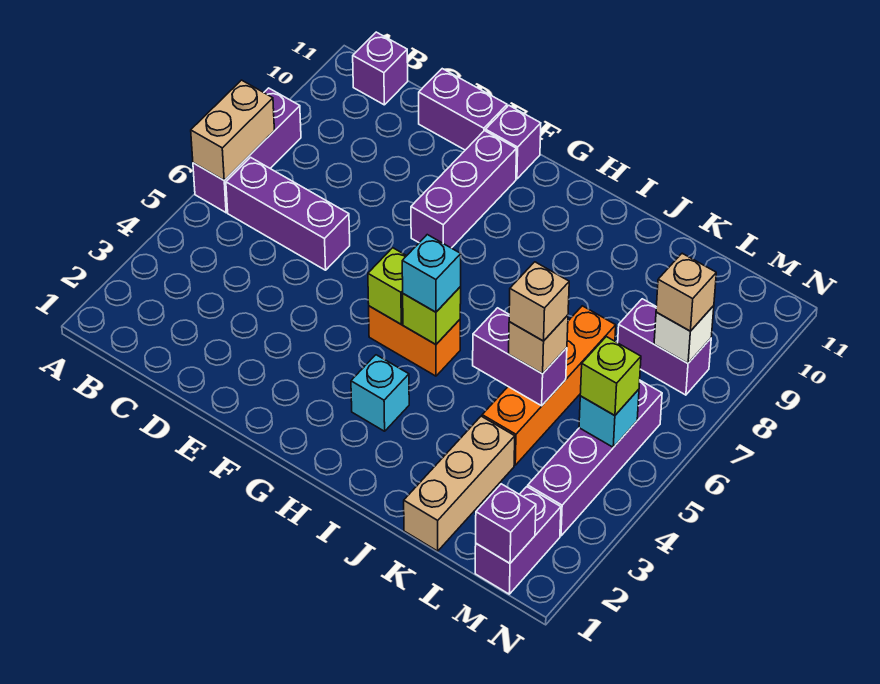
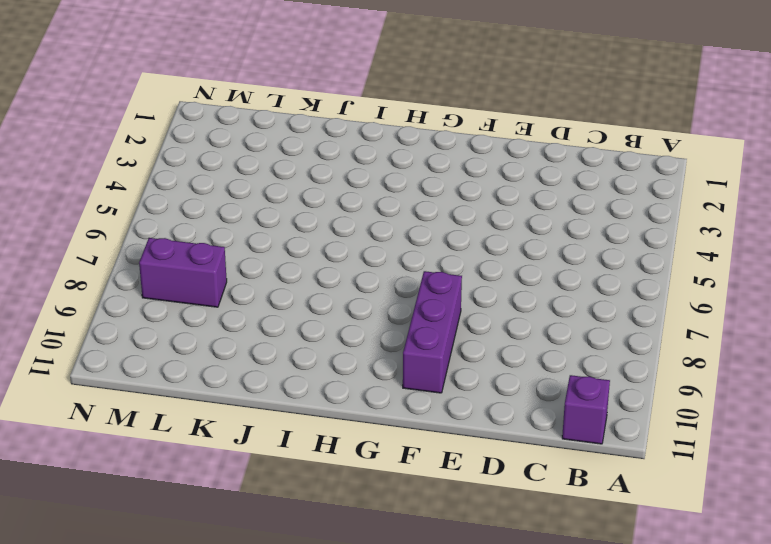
none -> purple 1x3 brick [193,88,301,213]
none -> purple 1x3 brick [226,157,350,270]
none -> purple 1x2 brick [419,69,507,150]

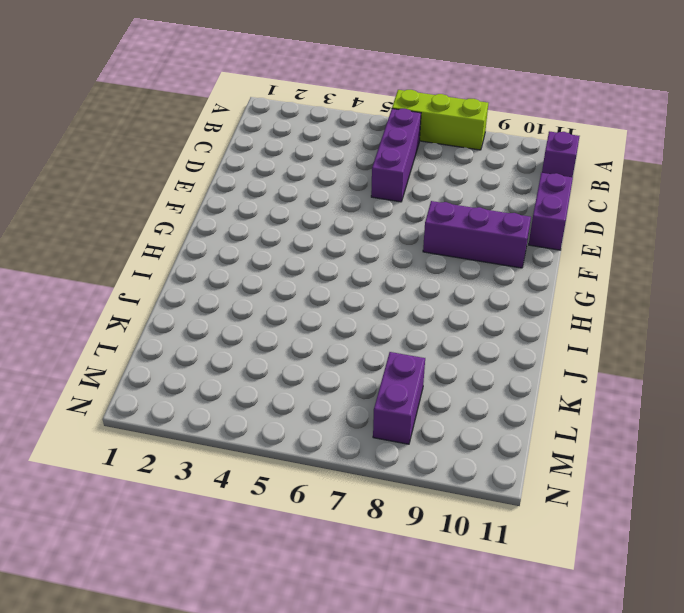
lime 1x3 brick [392,90,488,150] -> purple 1x3 brick [193,88,301,213]
none -> purple 1x1 brick [486,105,541,179]
none -> orange 1x2 brick [369,306,460,376]
none -> cyan 1x1 brick [351,355,409,431]

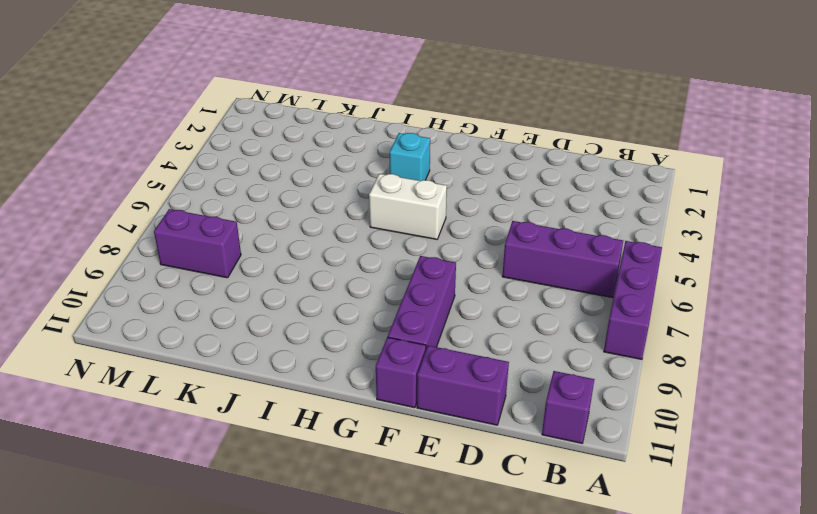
white 1x2 brick [369,174,447,239] -> orange 1x2 brick [369,306,460,376]
none -> tan 1x3 brick [404,416,515,551]
none -> orange 1x4 brick [482,306,616,465]
none -> purple 1x2 brick [475,487,561,594]

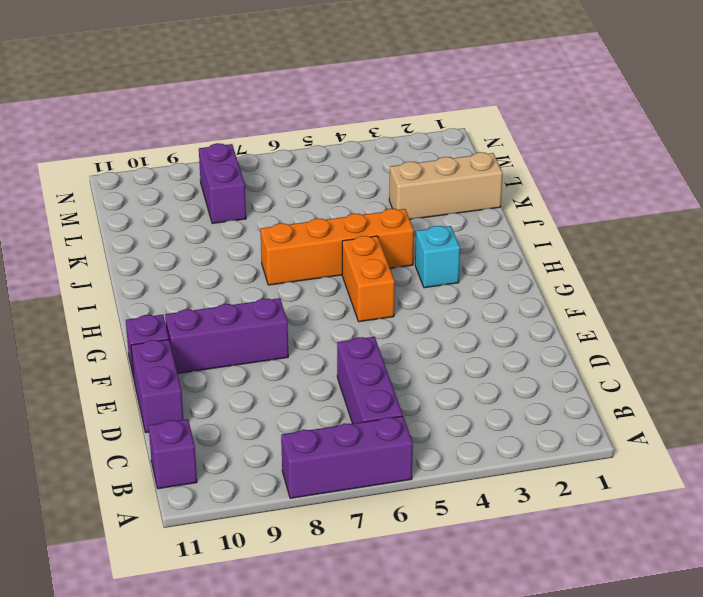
orange 1x4 brick [260,209,414,285] -> orange 1x4 brick moved to [482,306,616,465]
none -> purple 1x2 brick [475,487,561,594]
none -> purple 1x4 brick [528,381,662,536]
none -> tan 1x2 brick [191,80,274,180]

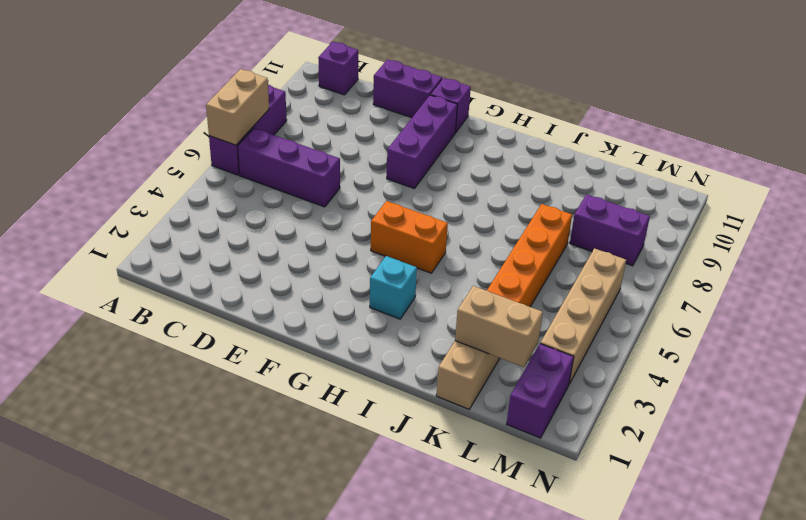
tan 1x2 brick [455,286,543,367] -> none
tan 1x4 brick [540,248,626,384] -> purple 1x4 brick [528,381,662,536]
none -> lime 1x1 brick [368,248,406,324]
none -> lime 1x1 brick [403,287,461,344]
none -> purple 1x2 brick [473,308,567,406]

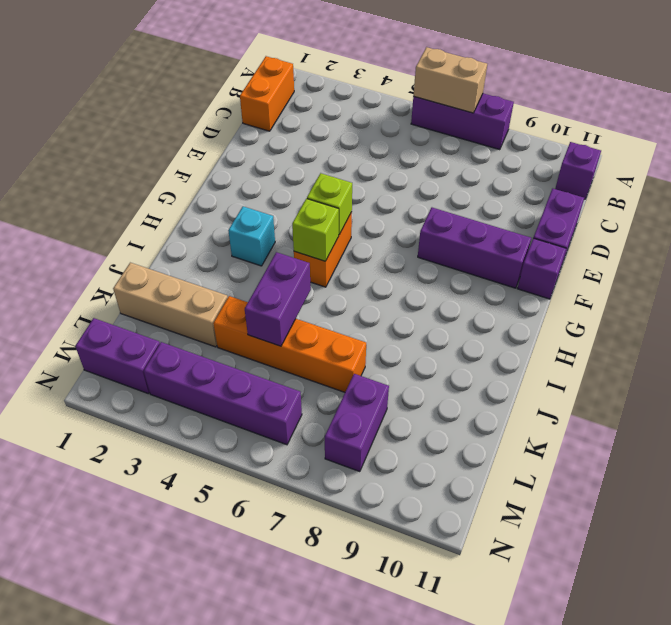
orange 1x2 brick [240,56,294,131] -> none
none -> purple 1x3 brick [226,157,350,270]
none -> purple 1x1 brick [476,484,536,563]
none -> cyan 1x1 brick [579,389,639,447]

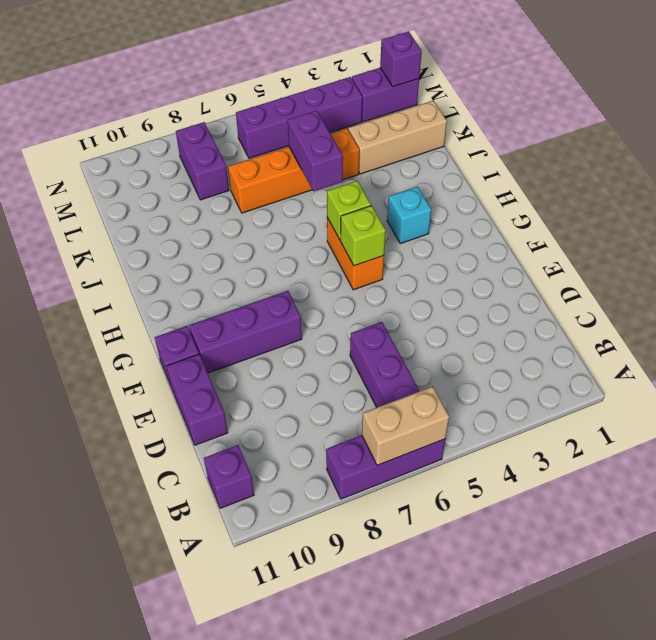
none -> cyan 1x1 brick [579,389,639,447]
none -> white 1x1 brick [654,306,714,363]
none -> cyan 1x1 brick [402,235,461,312]

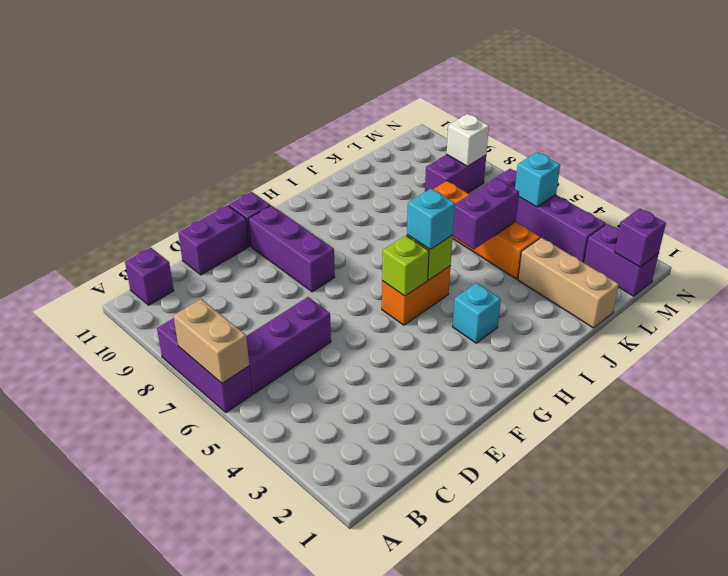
none -> tan 1x1 brick [509,315,568,374]
none -> lime 1x1 brick [580,337,641,416]
none -> tan 1x1 brick [656,253,716,331]

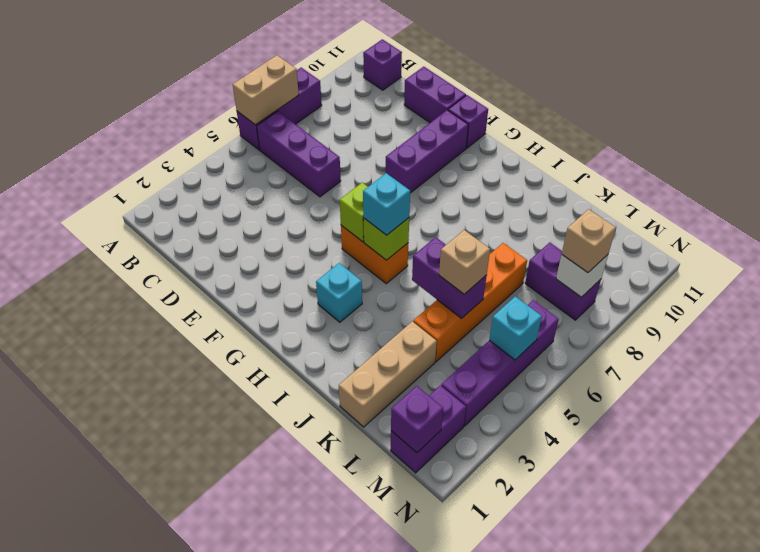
none -> lime 1x1 brick [580,337,641,416]
none -> tan 1x1 brick [509,262,569,341]

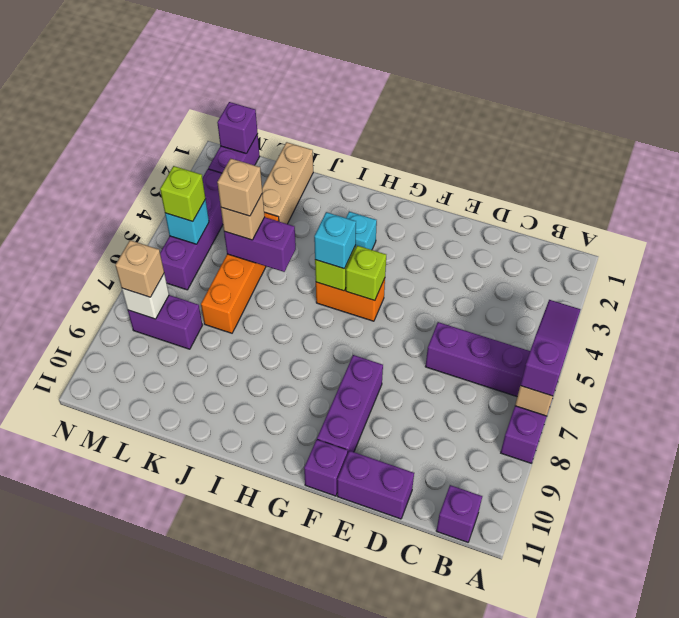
purple 1x3 slope [520,300,581,396] -> none

